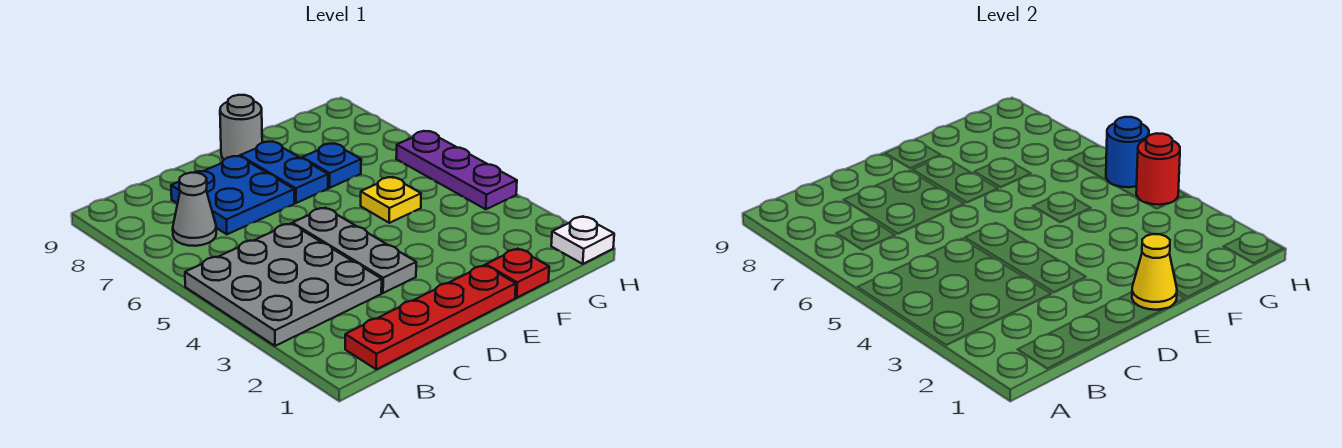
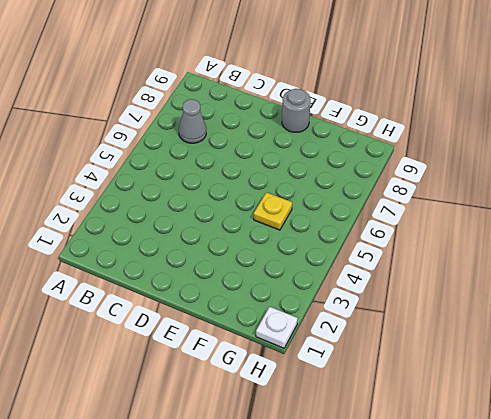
none -> grey 3x3 plate [185,223,382,346]
none -> red 1x4 plate [345,265,516,369]
none -> blue 2x2 plate [171,156,294,234]

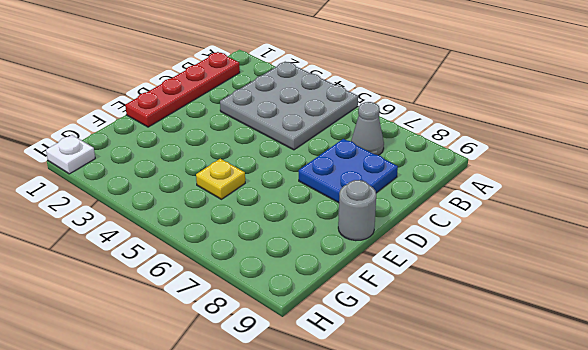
none -> grey 1x3 plate [292,208,416,293]
none -> blue 1x2 plate [240,142,328,203]
none -> red 1x1 plate [486,249,549,298]

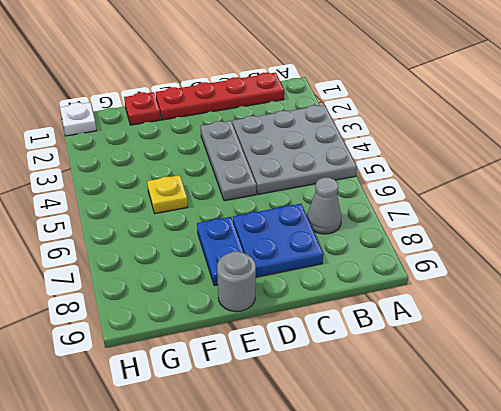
none -> blue 1x1 plate [302,144,361,188]
none -> purple 1x3 plate [396,131,517,209]
none -> yellow 1x1 cone [1132,234,1177,310]

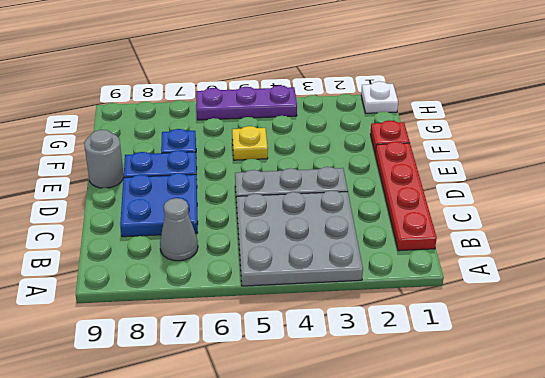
none -> yellow 1x1 cone [1132,234,1177,310]
none -> red 1x1 round brick [1136,133,1180,205]
none -> blue 1x1 round brick [1106,117,1149,187]

